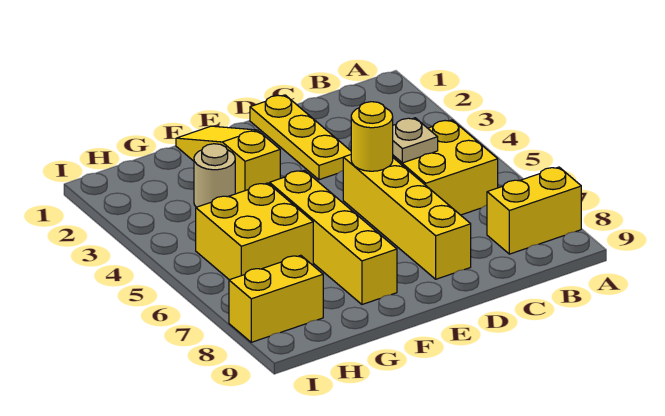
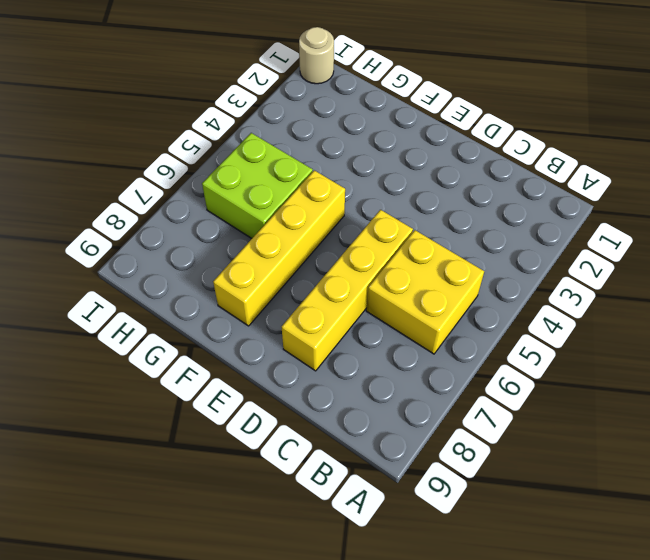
lime 2x2 brick [202,133,313,238] -> yellow 2x2 brick [196,183,313,280]
tan 1x1 round brick [299,27,334,84] -> tan 1x1 round brick moved to [194,144,235,207]
none -> yellow 1x2 brick [487,167,581,254]
none -> yellow 1x3 plate [250,95,351,180]

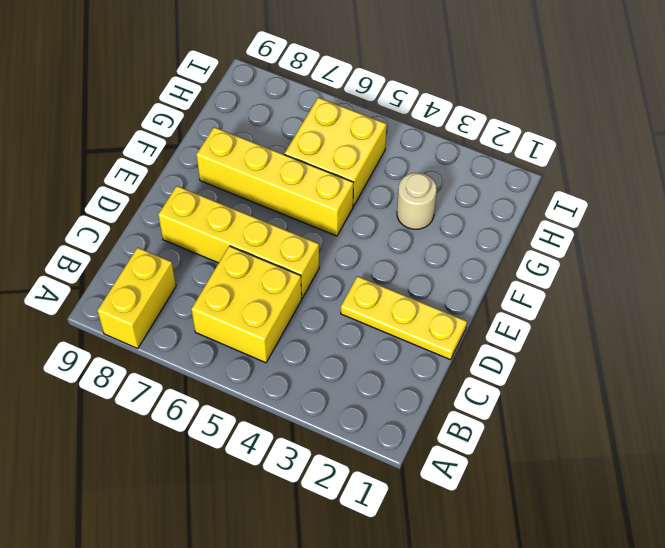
none -> yellow 1x3 slope [176,126,280,194]
none -> yellow 1x2 brick [229,255,323,342]

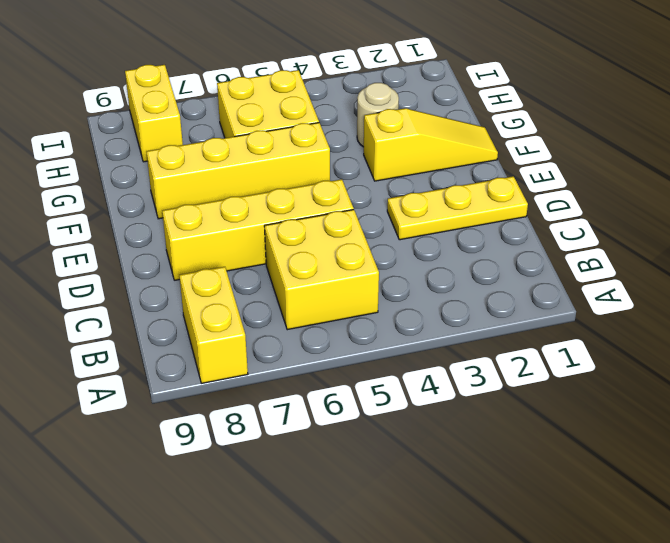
none -> tan 1x1 plate [393,118,438,163]
none -> yellow 1x1 round brick [351,102,393,171]

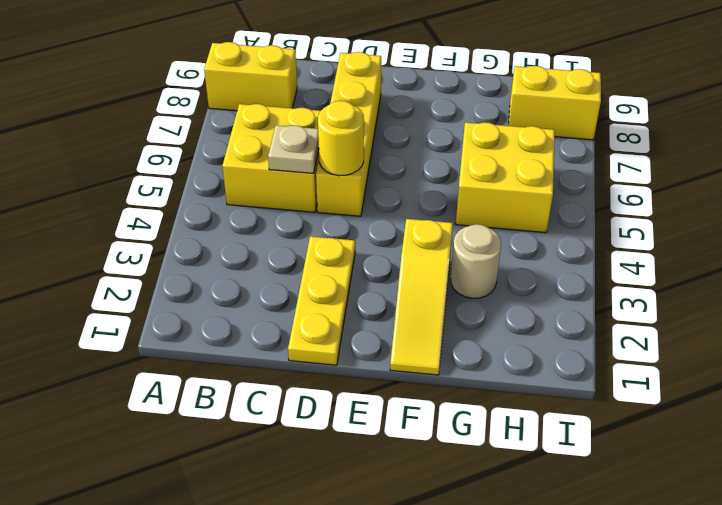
none -> yellow 1x4 brick [270,170,397,304]

